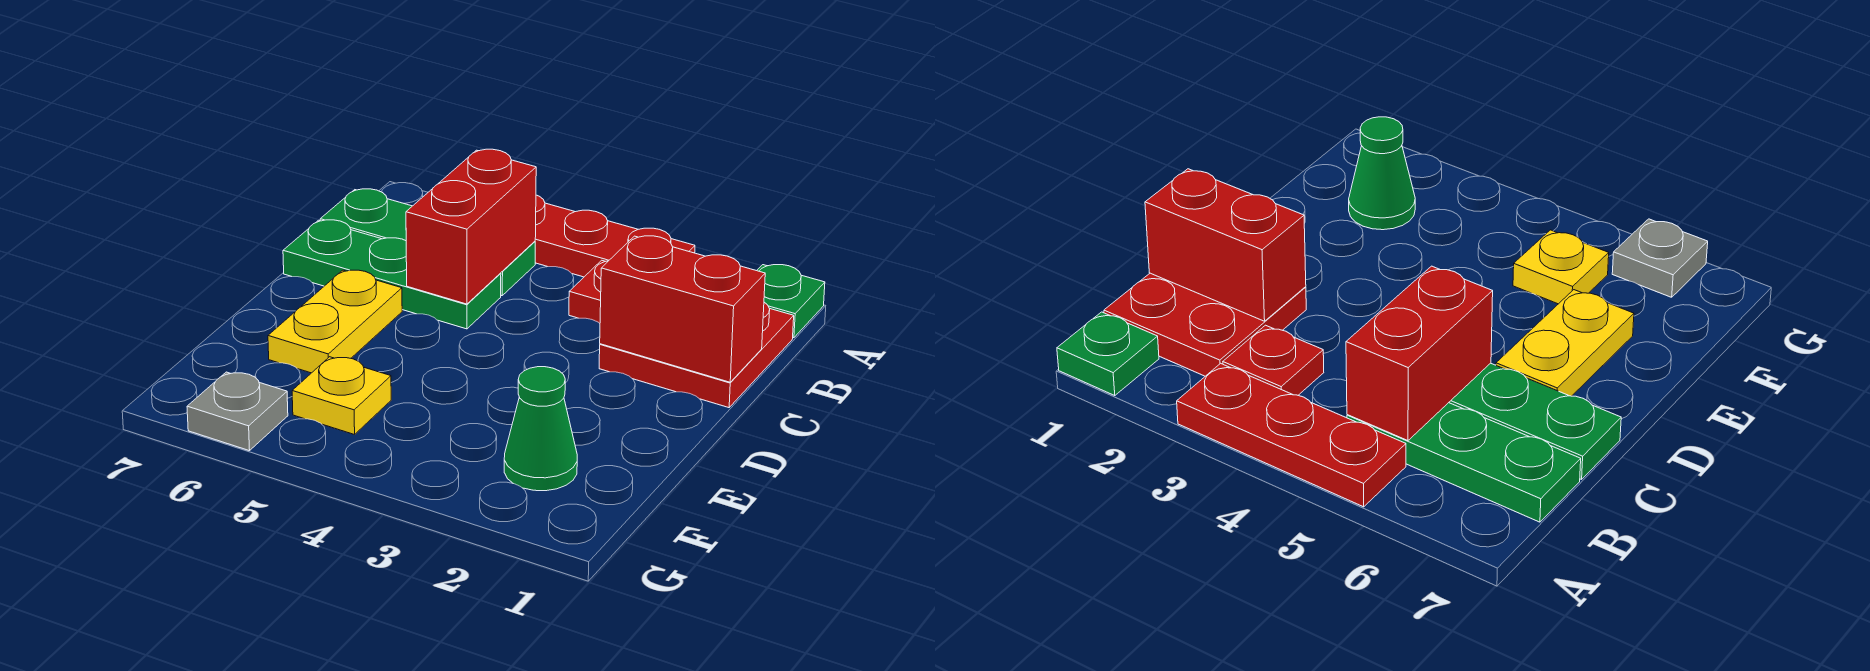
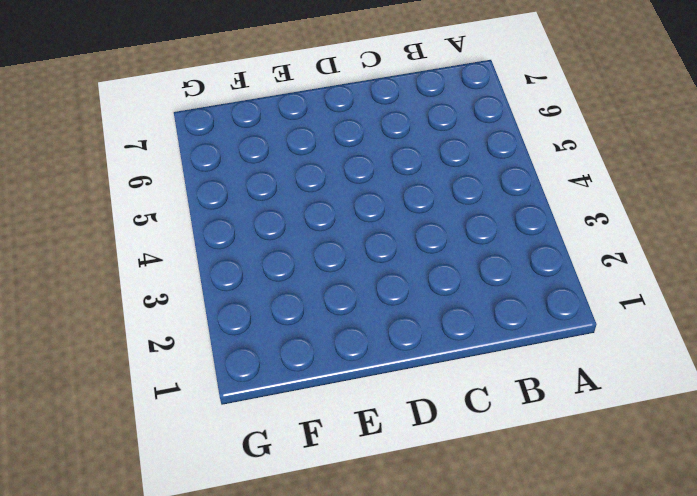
none -> green 1x1 plate [757,265,825,338]
none -> red 1x3 plate [535,195,695,277]
none -> red 2x2 plate [599,302,794,408]

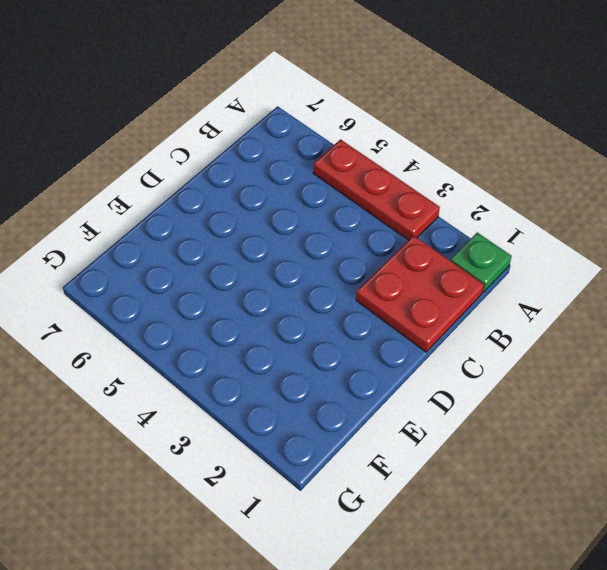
none -> red 1x1 plate [569,260,608,323]
none -> green 1x3 plate [320,189,535,296]
none -> green 1x3 plate [283,220,501,329]

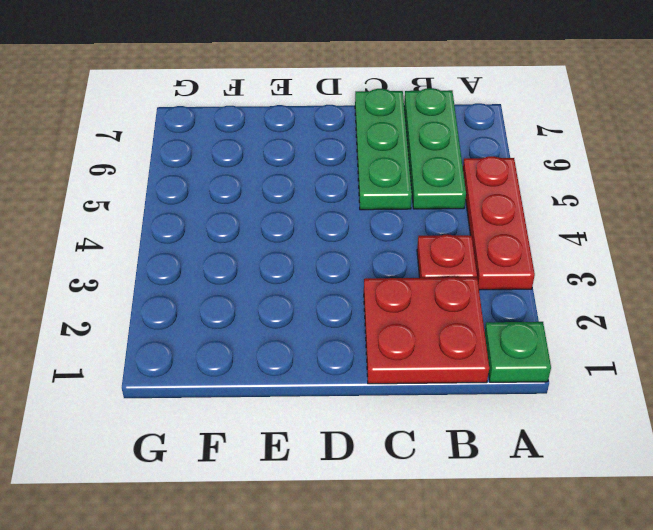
none -> yellow 1x2 plate [268,270,402,373]
none -> green 1x1 cone [504,367,577,491]
none -> yellow 1x1 plate [292,357,391,435]

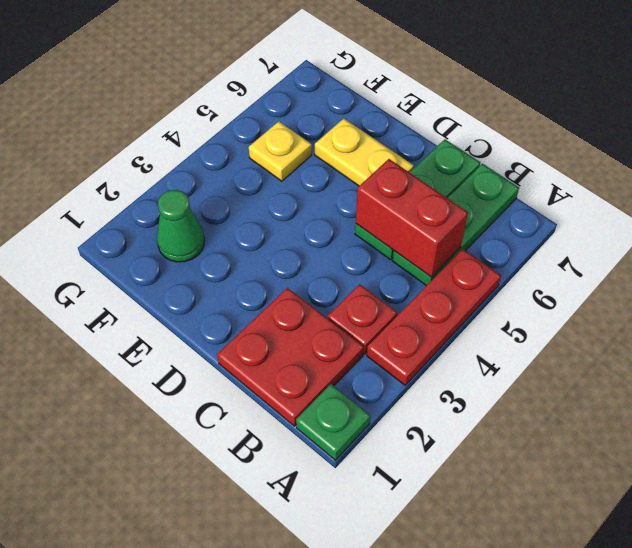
none -> grey 1x1 plate [187,372,288,451]
none -> red 1x2 brick [600,236,765,382]

